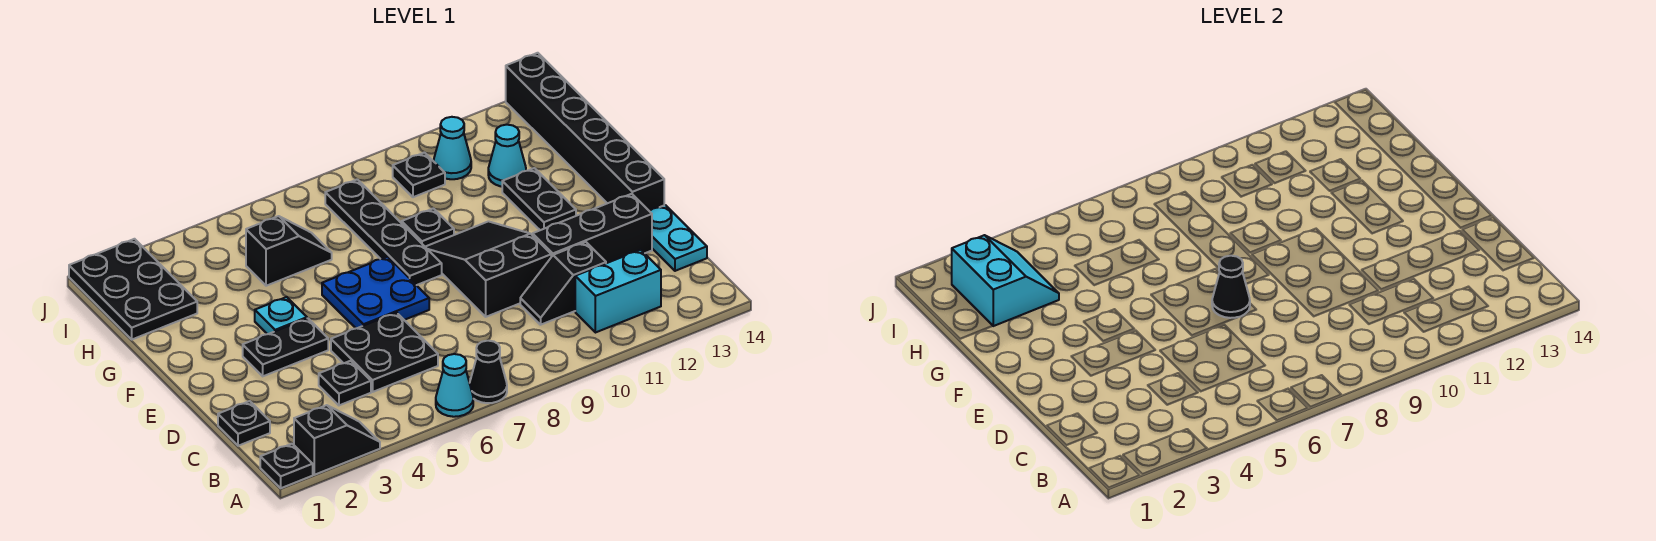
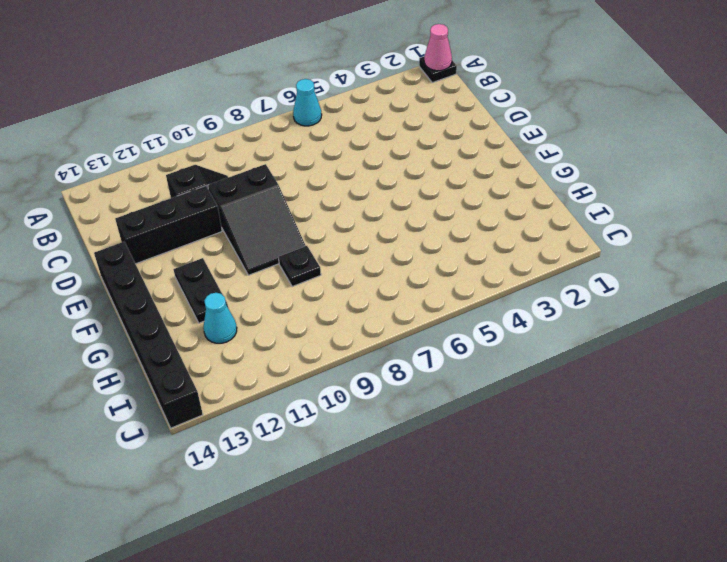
pink 1x1 cone [424,24,452,71] -> none
none -> black 1x2 slope [294,405,380,475]
none -> black 1x1 cone [470,341,507,403]
none -> cyan 1x2 brick [575,250,661,333]

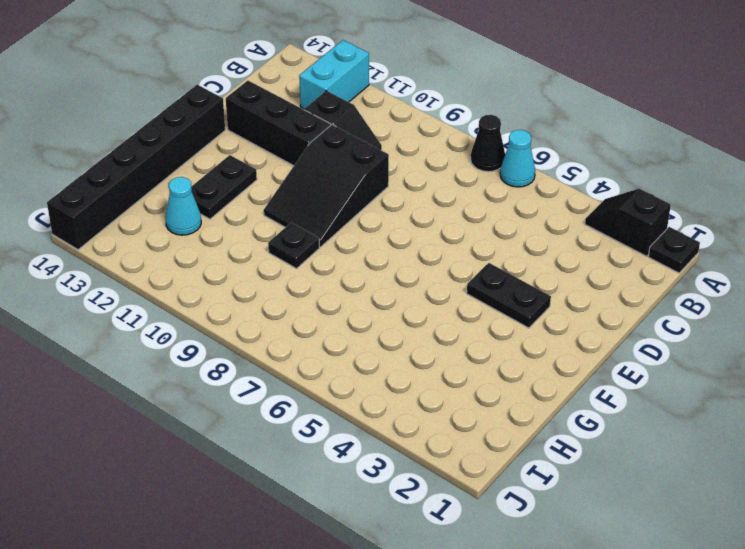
cyan 1x2 brick [299,40,369,109] -> cyan 1x2 brick turned to [575,250,661,333]
none -> black 1x1 plate [218,401,270,446]
none -> black 1x1 plate [319,361,371,405]
none -> black 2x2 plate [331,313,438,392]

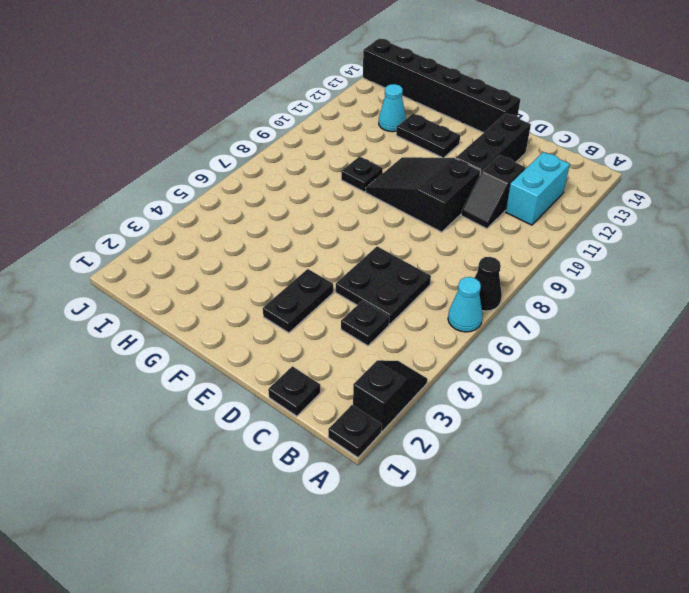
none -> cyan 1x2 plate [650,205,707,271]
none -> blue 2x2 plate [322,257,429,328]
none -> cyan 1x1 plate [255,297,307,334]

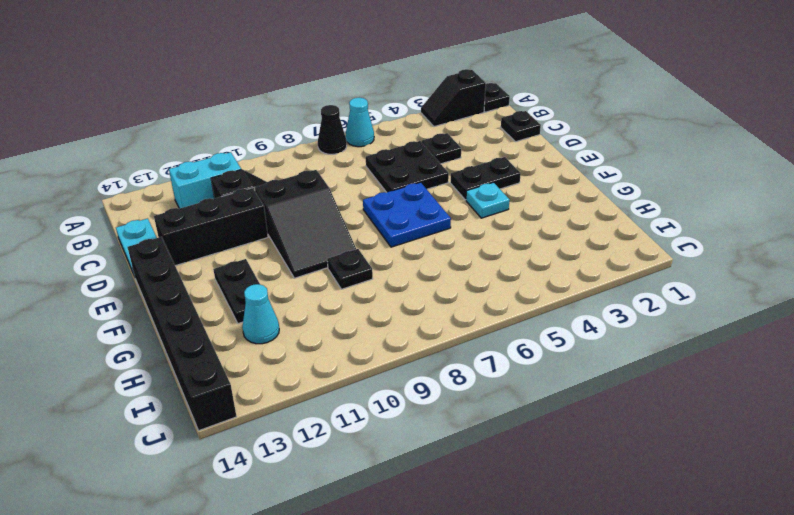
none -> black 1x4 plate [325,179,442,285]
none -> black 2x3 plate [69,239,197,339]
none -> black 1x2 slope [246,216,332,286]

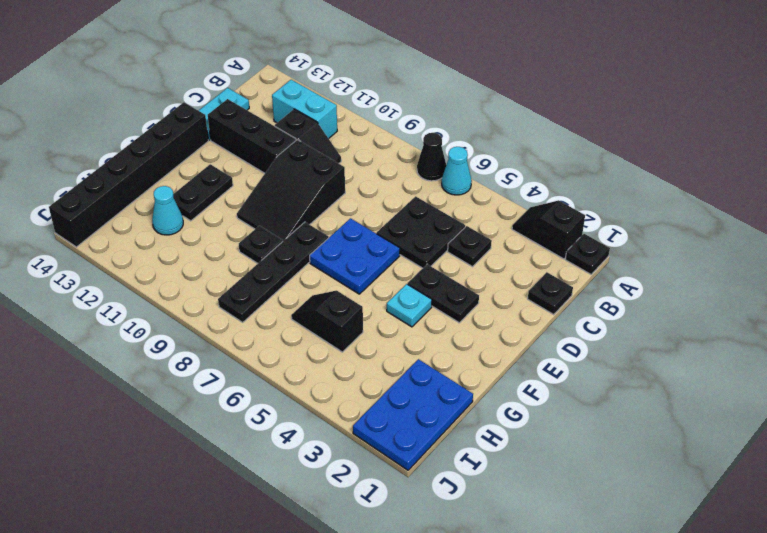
blue 2x3 plate [353,359,473,470] -> black 2x3 plate [69,239,197,339]
none -> black 1x1 plate [393,152,445,197]
none -> cyan 1x1 cone [433,117,471,179]
none -> black 1x1 cone [1212,256,1250,318]

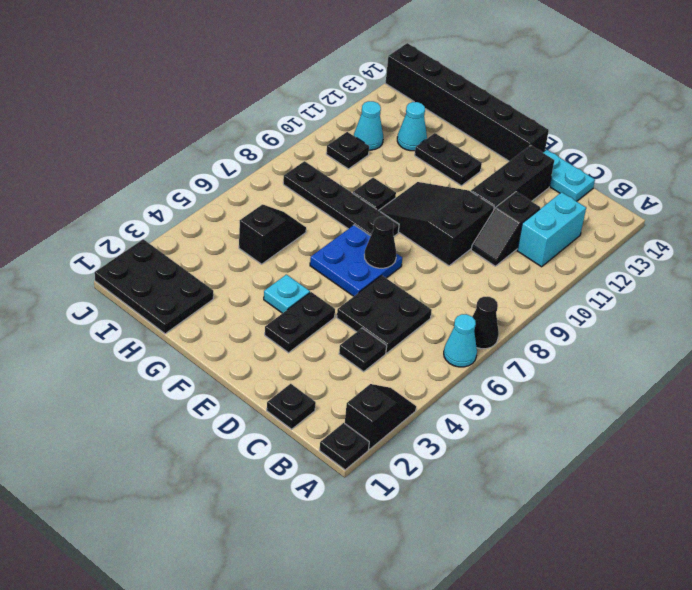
none -> cyan 2x2 slope [951,235,1059,326]

